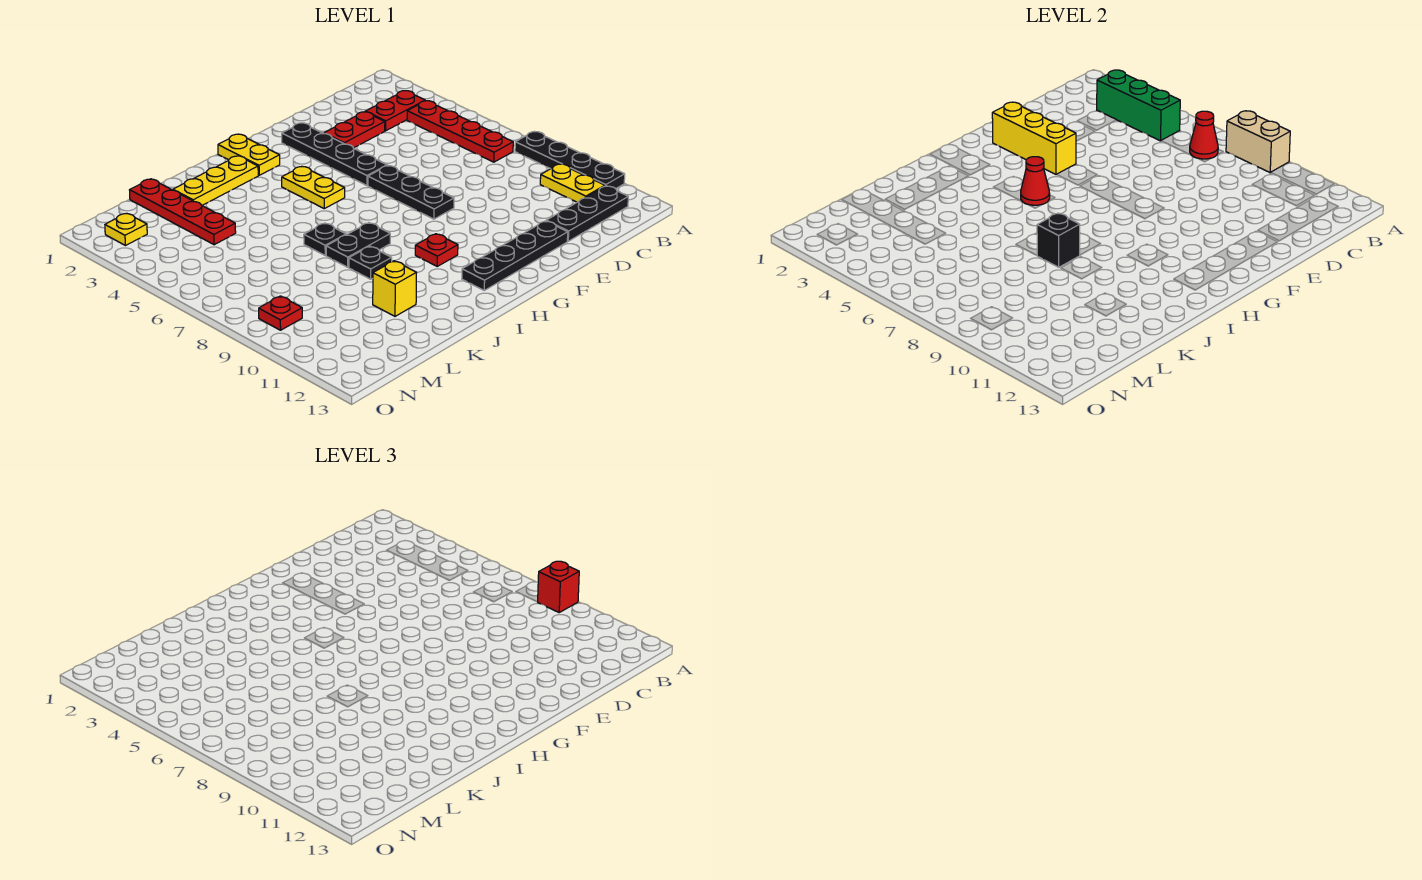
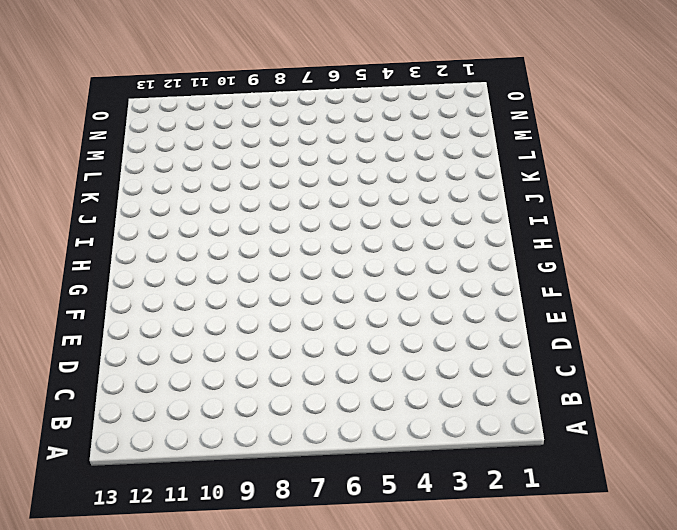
none -> black 1x4 plate [515,132,625,189]
none -> red 1x2 plate [365,91,425,131]
none -> red 1x4 plate [407,101,513,162]

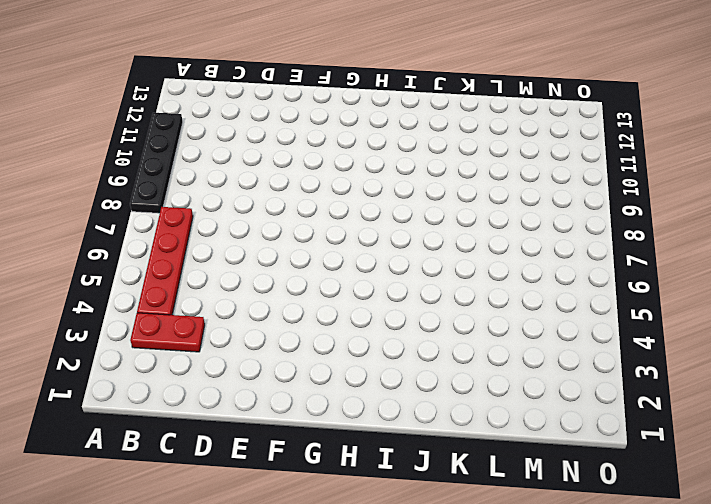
none -> yellow 1x2 plate [540,164,605,202]
none -> black 1x3 plate [546,186,628,241]
none -> red 1x2 plate [324,112,385,148]

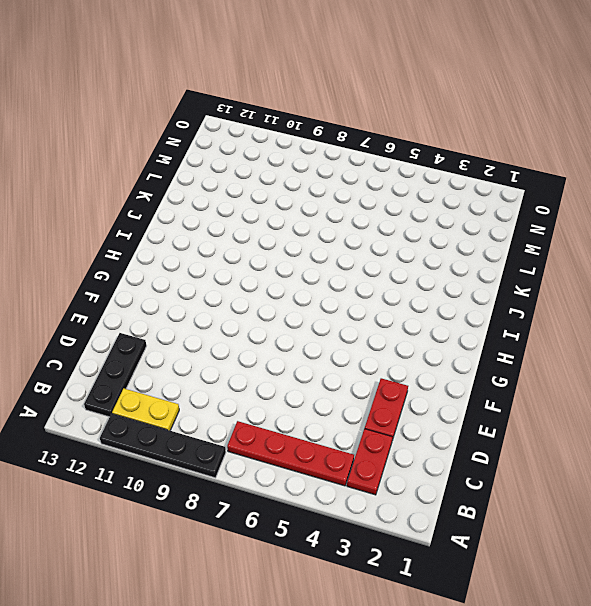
none -> black 1x4 plate [462,221,568,290]
none -> black 1x4 plate [282,123,387,186]
none -> black 1x3 plate [368,166,454,219]

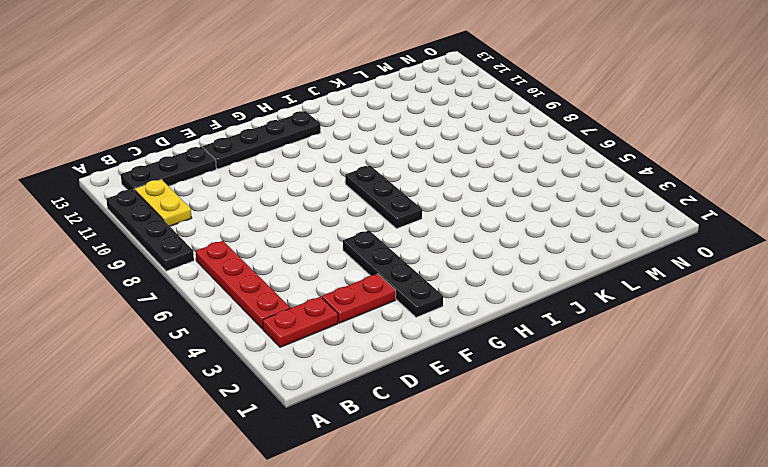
black 1x3 plate [345,166,422,228] -> black 1x3 plate moved to [368,166,454,219]
none -> yellow 1x2 plate [218,134,280,175]
none -> yellow 1x2 plate [282,167,345,209]
none -> red 1x1 plate [415,234,458,266]

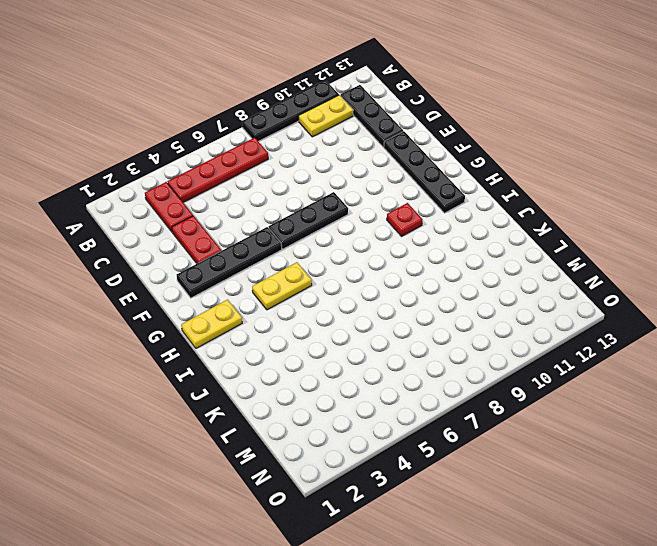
none -> yellow 1x3 plate [173,156,258,205]
none -> black 1x2 plate [326,223,390,267]
none -> black 1x1 plate [304,223,346,255]

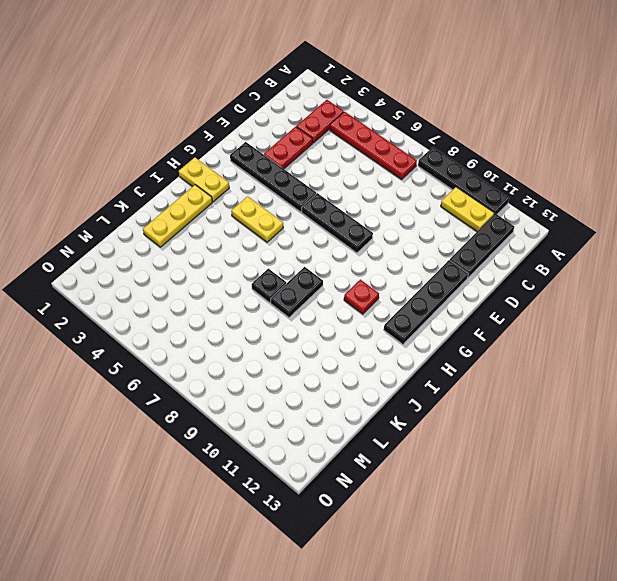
none -> black 1x1 plate [349,246,392,279]
none -> yellow 1x1 brick [373,261,417,316]
none -> red 1x4 plate [130,179,236,245]

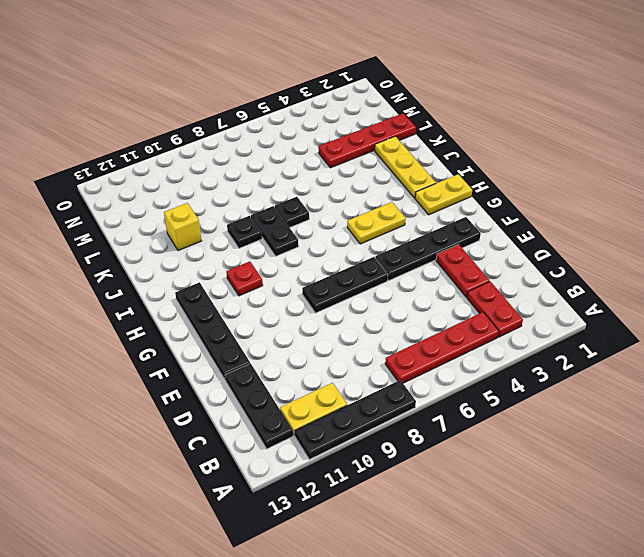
none -> yellow 1x1 plate [105,213,147,246]
none -> red 1x1 plate [259,296,302,330]
none -> tan 1x2 brick [1226,111,1290,173]

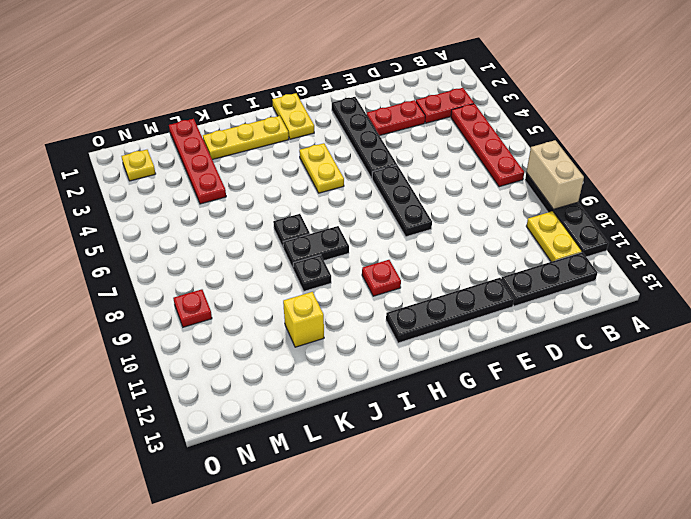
none -> green 1x3 brick [1097,70,1180,141]
none -> red 1x1 cone [1190,111,1218,159]
none -> yellow 1x3 brick [992,102,1076,174]

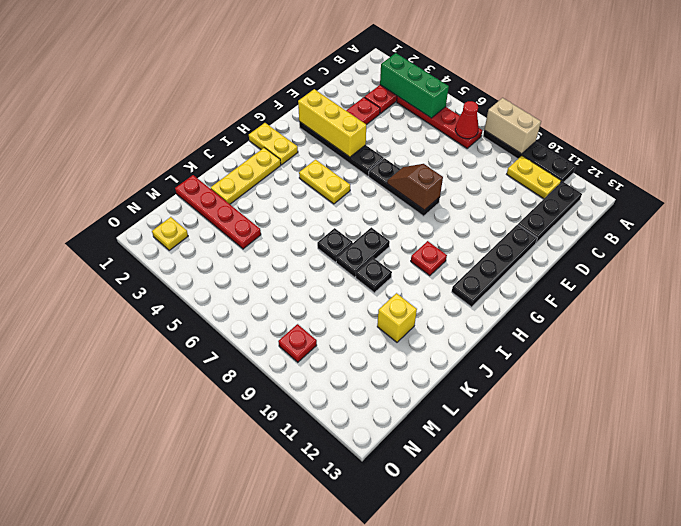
brown 1x2 slope [387,164,443,210] -> none
none -> red 1x1 cone [1021,157,1050,205]
none -> black 1x1 brick [1037,213,1080,267]
none -> red 1x1 brick [538,561,579,612]

